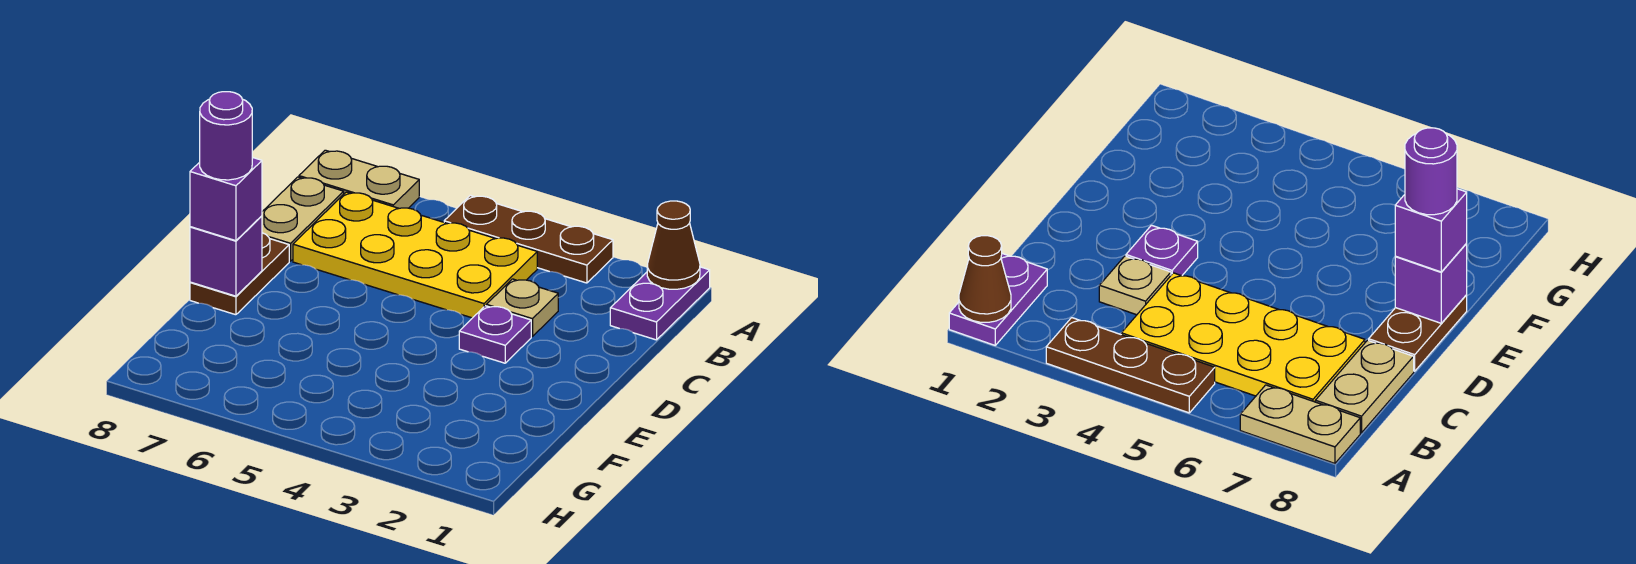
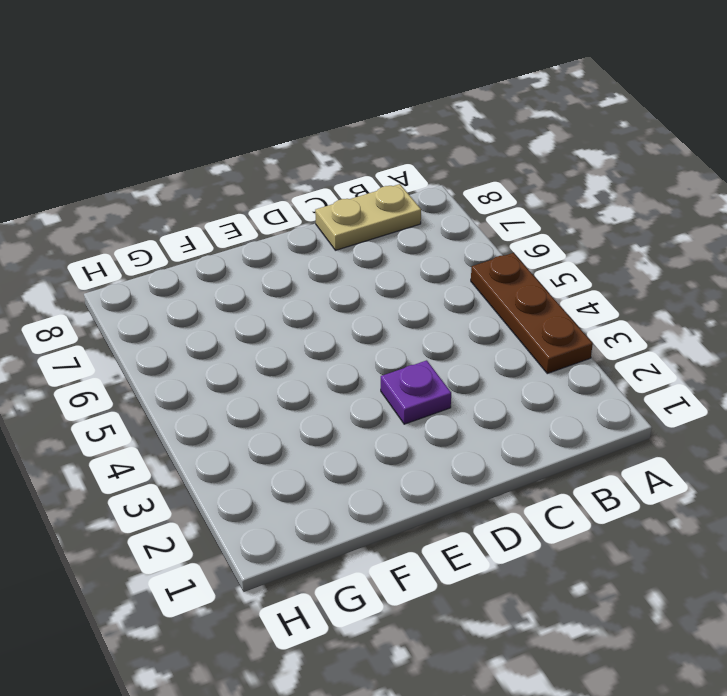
none -> purple 1x2 plate [610,267,710,340]
none -> tan 1x2 plate [299,150,419,208]
none -> yellow 2x4 plate [293,192,537,318]

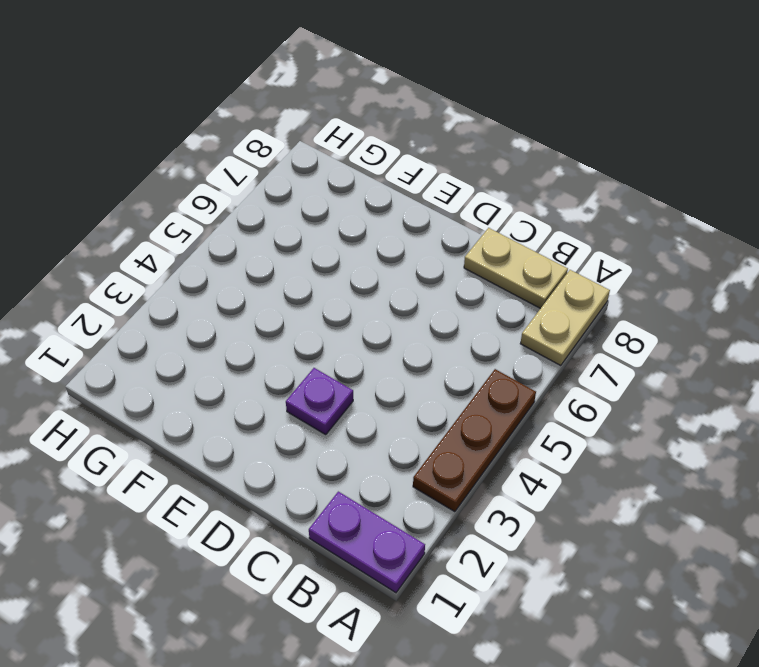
none -> yellow 2x4 plate [293,192,537,318]
none -> tan 1x1 plate [486,279,558,337]
none -> brown 1x2 plate [190,233,289,315]

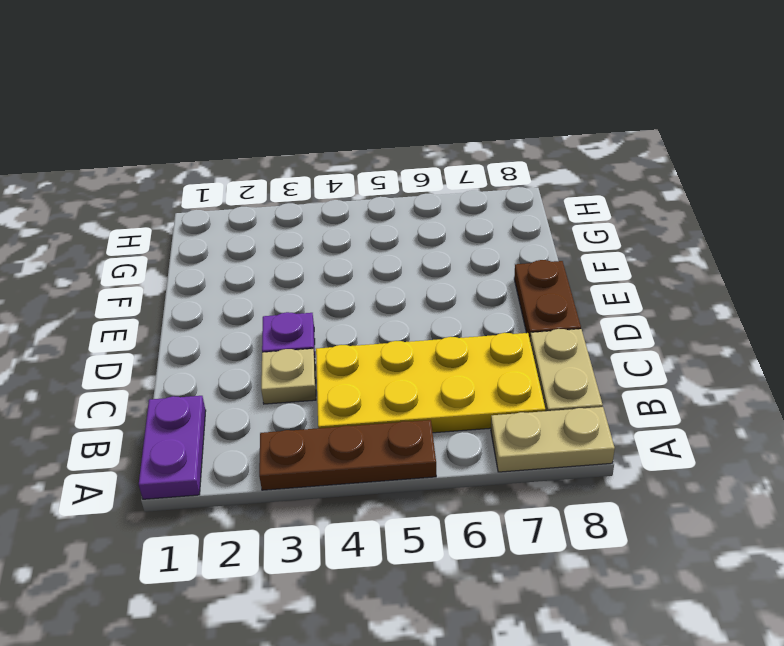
none -> brown 1x1 cone [647,201,700,289]
none -> purple 1x1 brick [190,216,262,296]
none -> purple 1x1 brick [190,157,262,241]

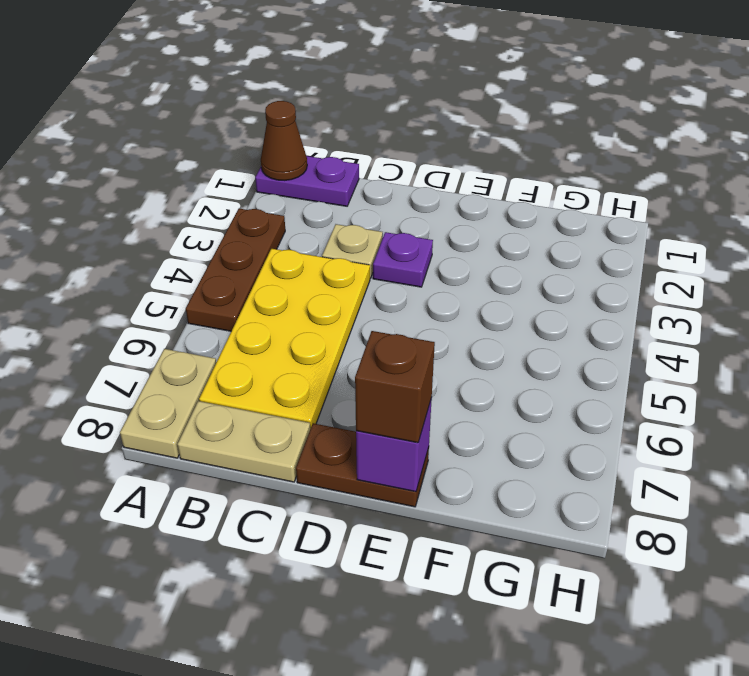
brown 1x1 brick [355,331,435,443] -> purple 1x1 brick [190,157,262,241]
none -> purple 1x1 round brick [200,92,252,180]

